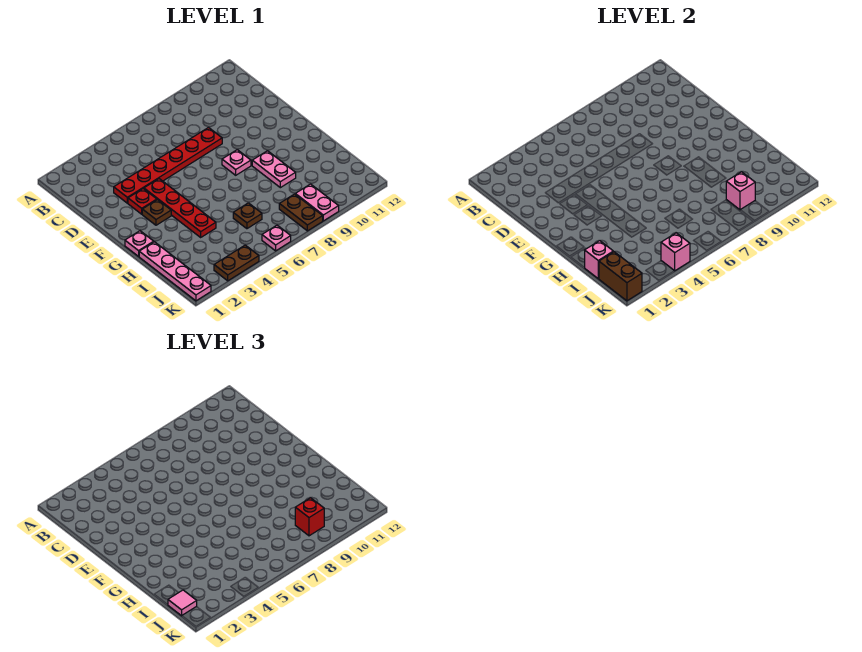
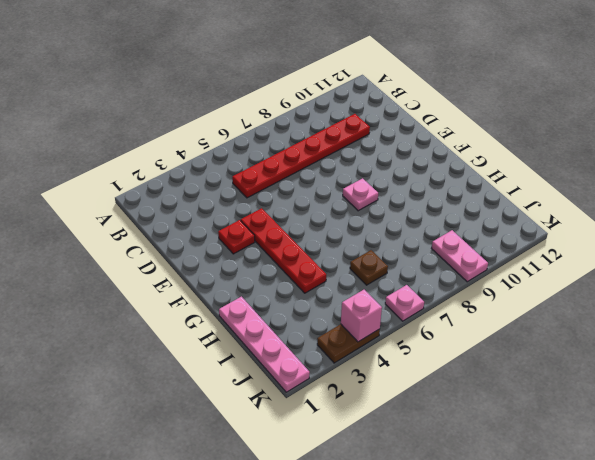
red 1x6 plate [232,114,370,198] -> red 1x6 plate moved to [114,128,222,203]
none -> brown 1x1 plate [142,200,171,225]
none -> pink 1x1 plate [125,231,154,256]
none -> pink 1x2 plate [252,151,296,188]

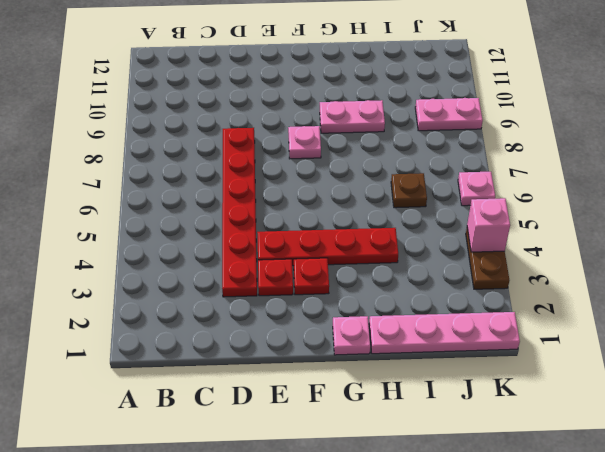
red 1x1 plate [294,258,329,295] -> brown 1x1 plate [142,200,171,225]
none -> brown 1x2 plate [279,194,323,231]
none -> pink 1x1 brick [585,241,613,279]
none -> brown 1x2 brick [599,252,642,301]

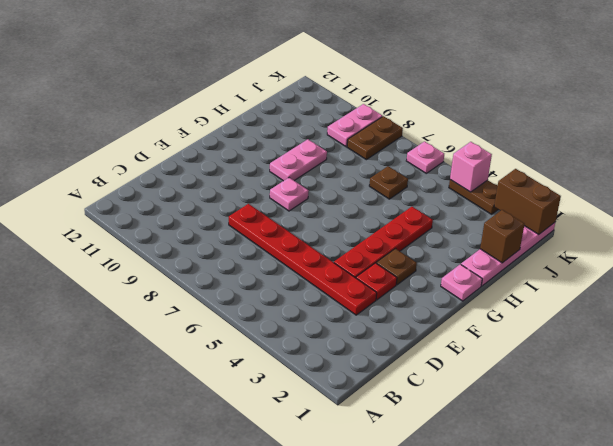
brown 1x1 brick [480,210,525,263] -> pink 1x1 brick [585,241,613,279]
brown 1x2 brick [494,169,561,235] -> brown 1x2 brick turned to [599,252,642,301]
none -> pink 1x1 brick [726,172,755,210]
none -> pink 1x1 tile [168,590,197,616]
none -> red 1x1 brick [295,498,324,536]

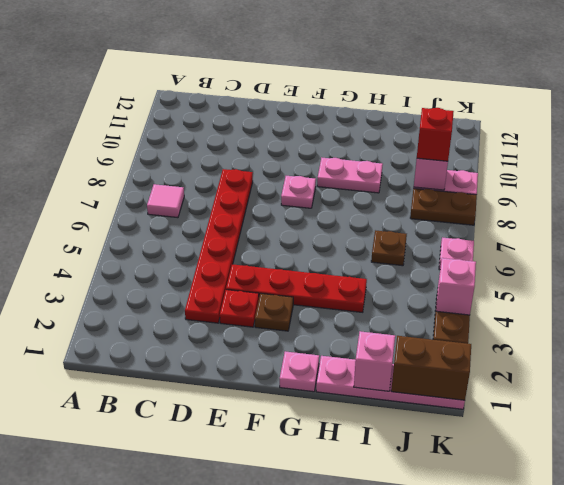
pink 1x1 tile [147,184,184,218] -> pink 1x1 tile moved to [168,590,197,616]

